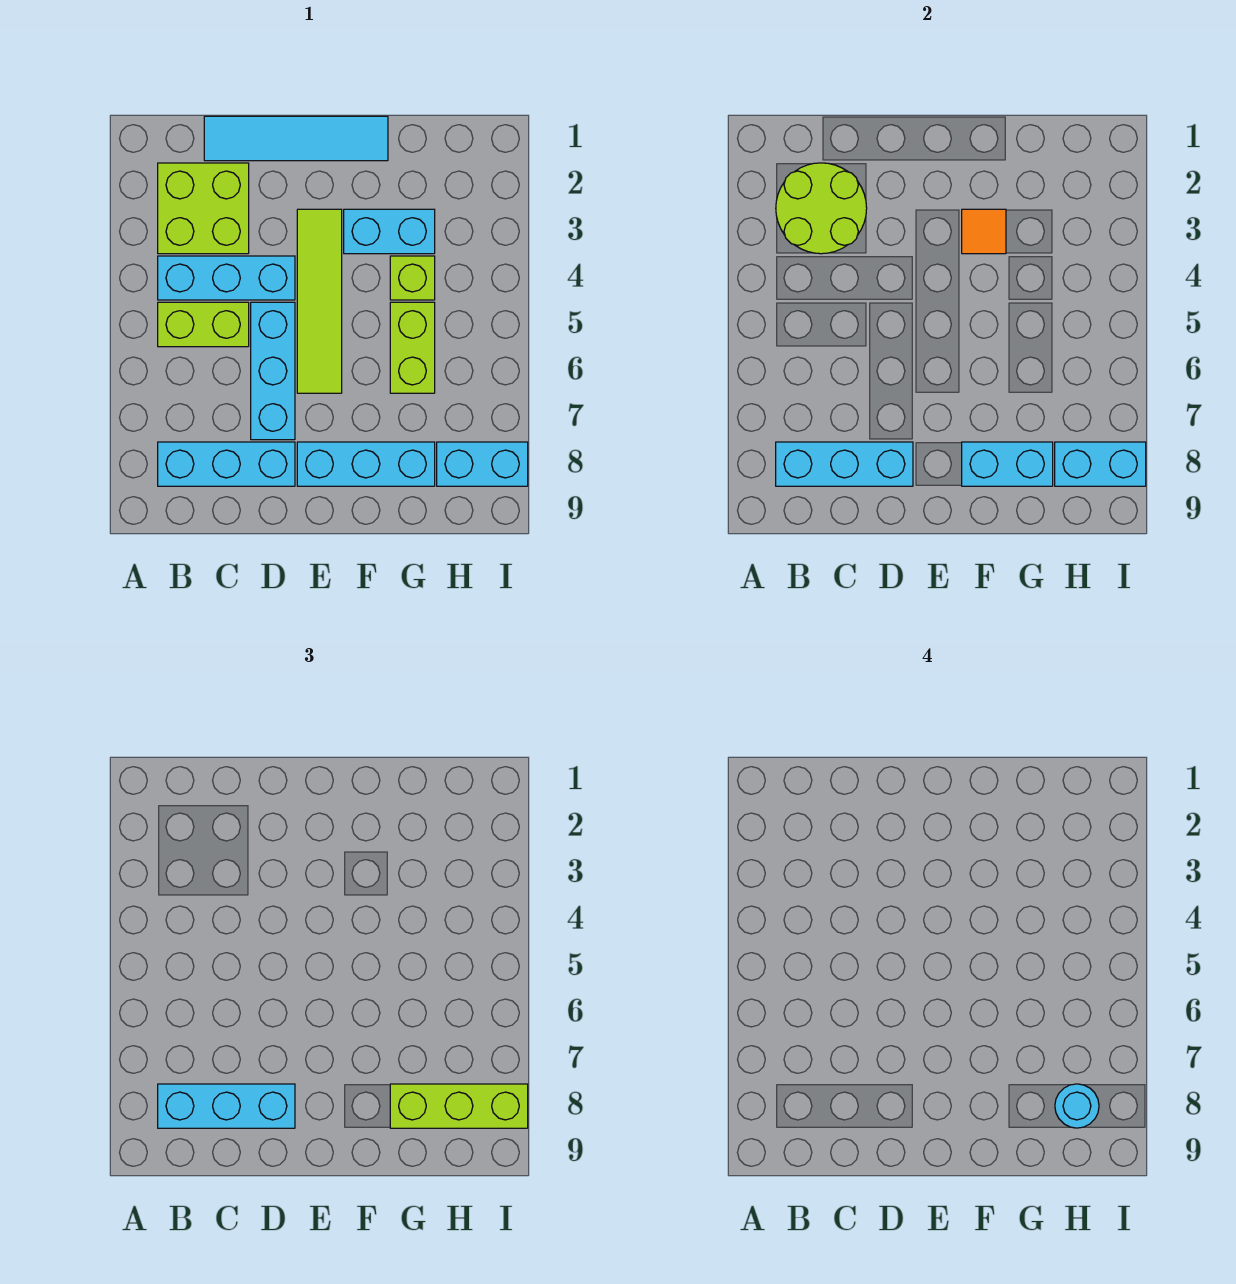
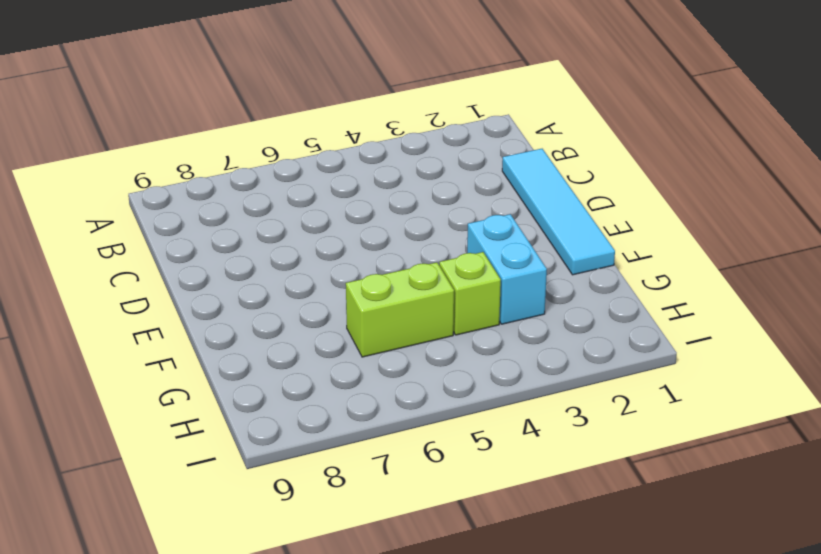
none -> lime 2x2 brick [158,163,249,254]
none -> cyan 1x3 brick [158,256,295,300]
none -> lime 1x2 brick [158,302,249,347]

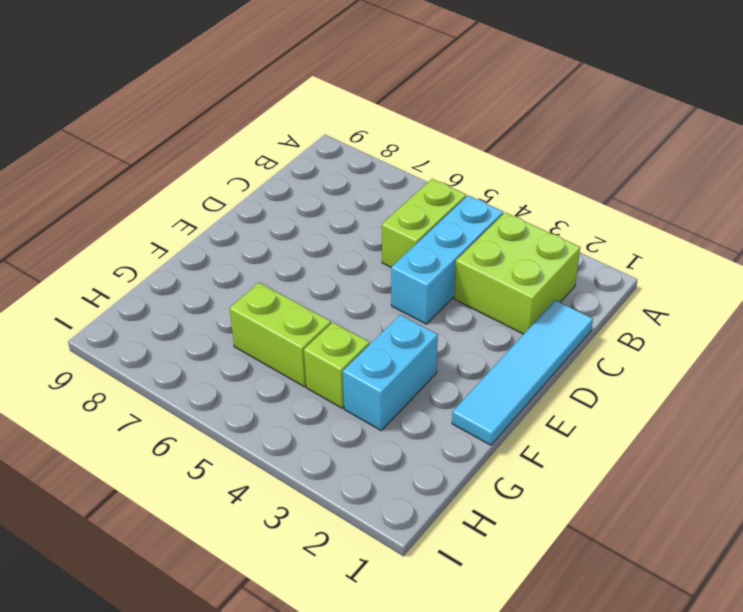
none -> cyan 1x3 brick [158,442,295,486]
none -> cyan 1x3 brick [251,302,295,440]
none -> lime 1x4 tile [297,209,342,393]

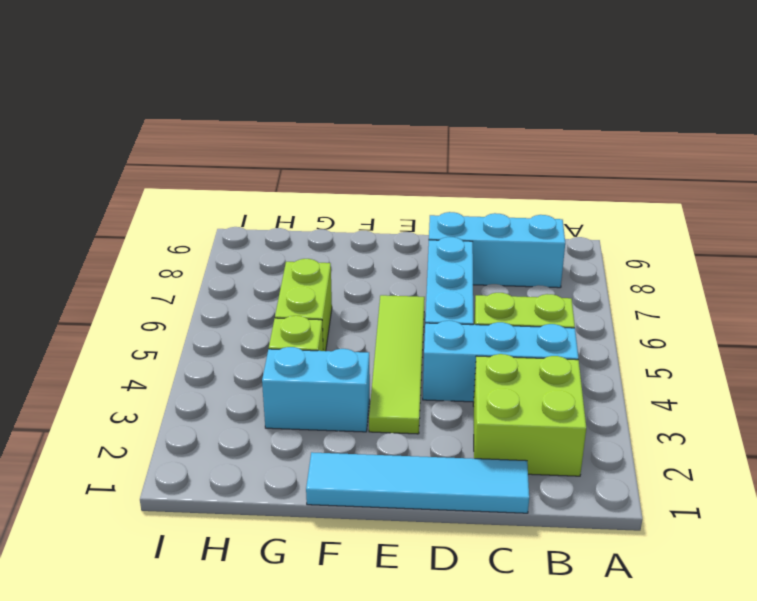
none -> cyan 1x3 brick [297,442,435,486]
none -> cyan 1x2 brick [437,442,528,486]
none -> lime 2x2 round brick [776,163,867,254]

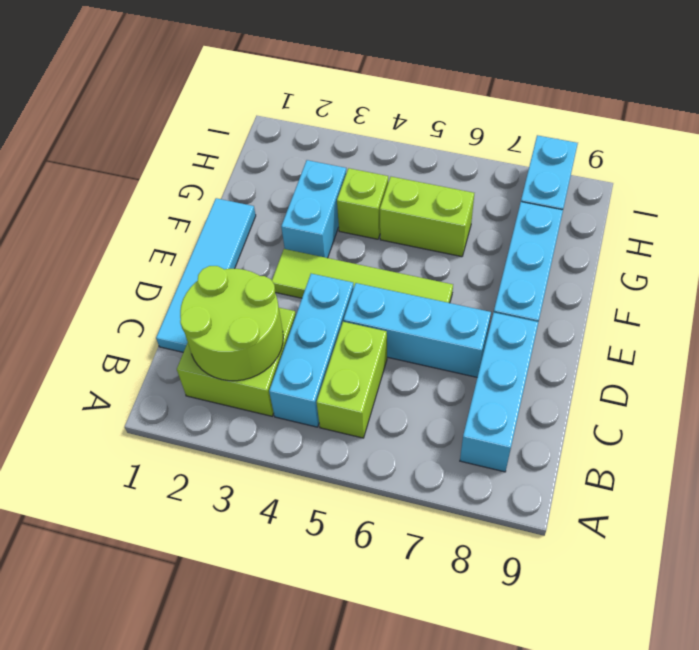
none -> cyan 1x3 brick [776,442,913,486]
none -> orange 1x1 tile [962,209,1006,254]
none -> cyan 1x2 brick [962,442,1053,486]

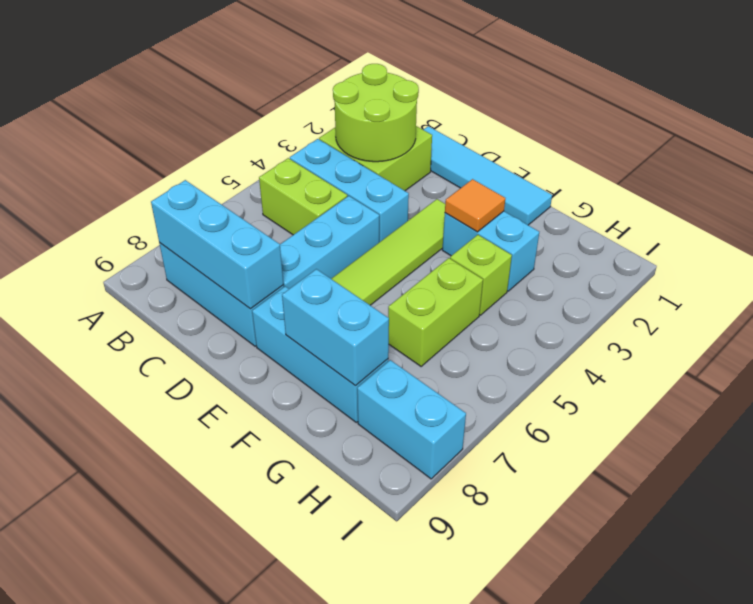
none -> cyan 1x2 brick [1055,442,1146,486]
none -> cyan 1x3 brick [158,1084,295,1128]
none -> lime 1x3 brick [390,1084,528,1128]

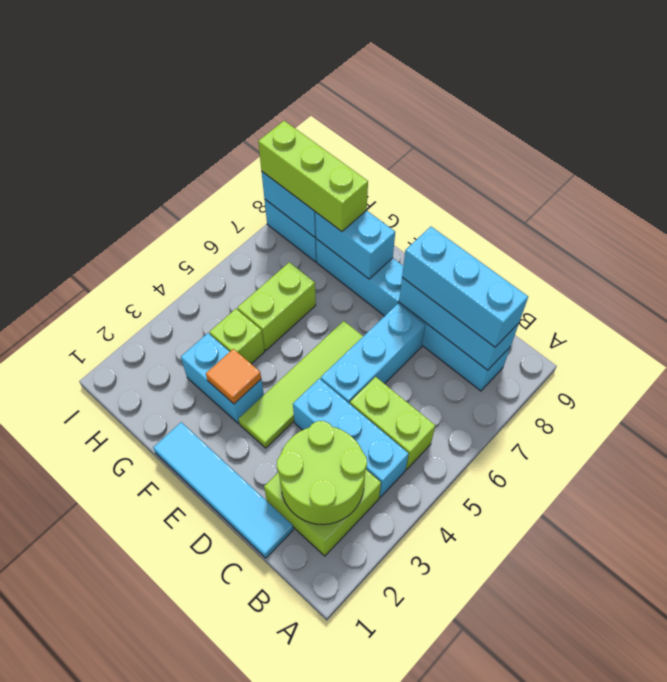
none -> cyan 1x1 round brick [1055,1084,1099,1128]

